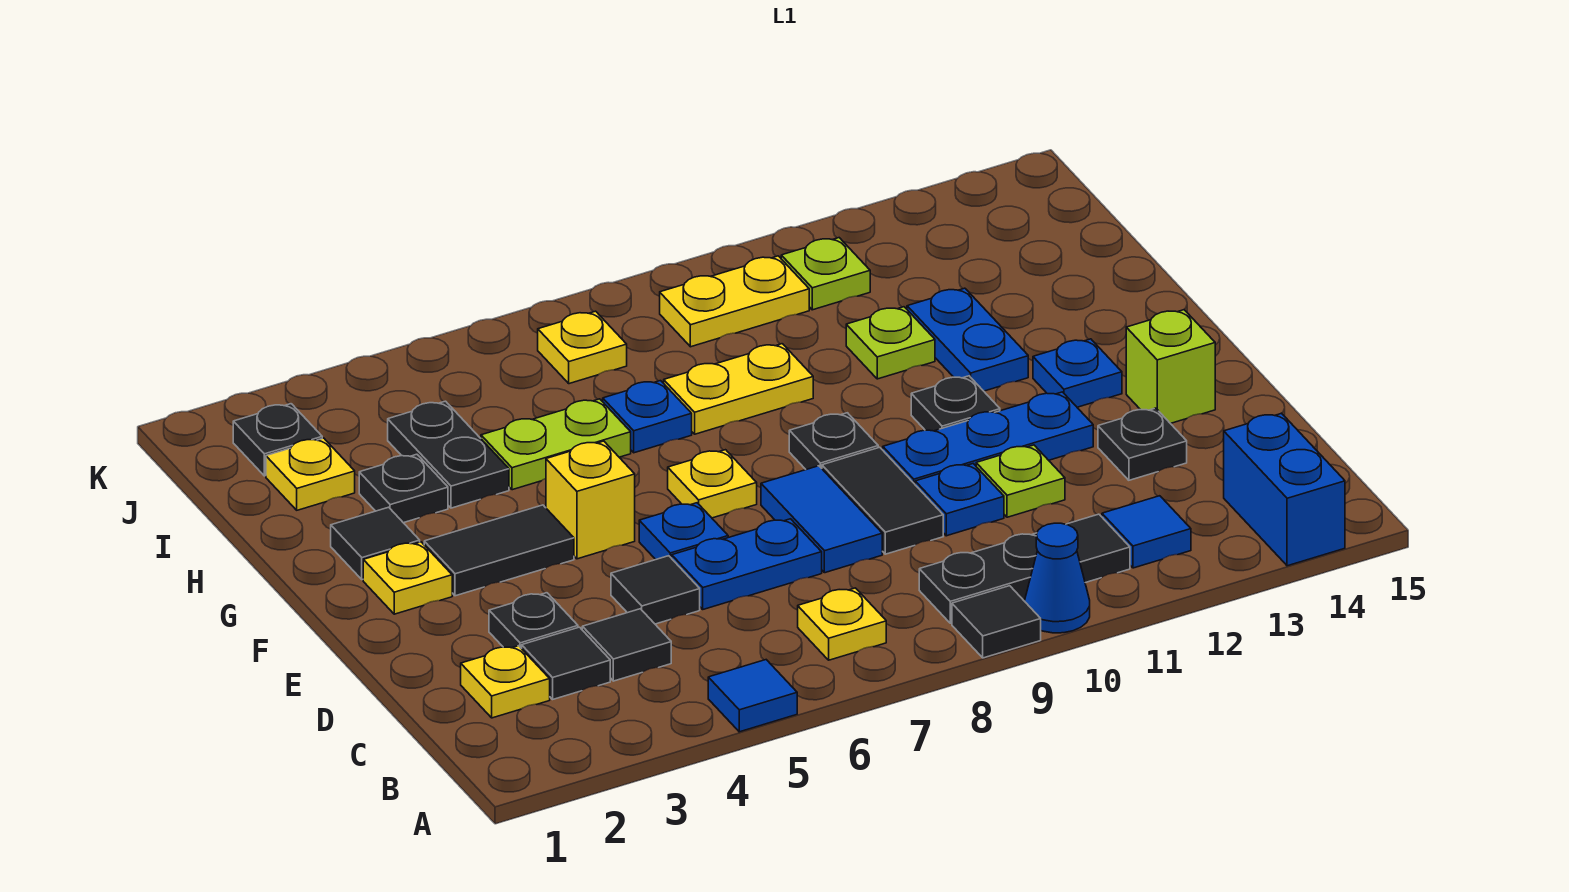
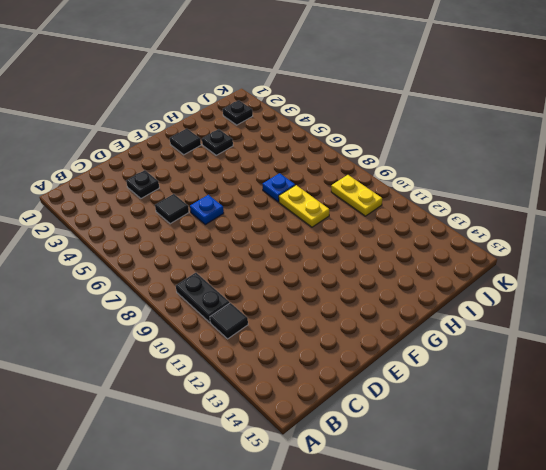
none -> blue 1x1 tile [708,660,797,732]
none -> black 1x1 tile [952,586,1041,658]
none -> blue 1x1 cone [1025,523,1090,633]
none -> blue 1x2 brick [1224,413,1345,566]

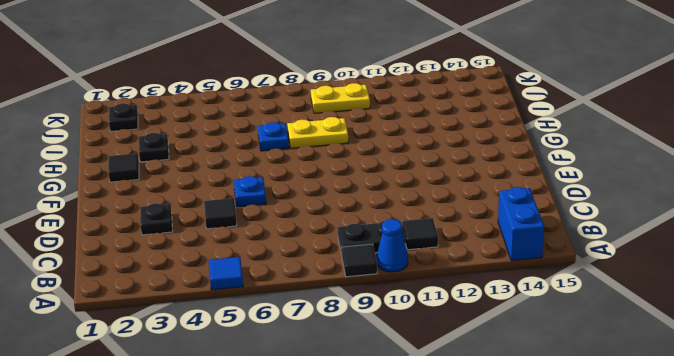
none -> yellow 1x1 plate [798,588,886,660]
none -> blue 1x1 tile [1102,496,1191,568]
none -> yellow 1x1 plate [461,646,550,718]
none -> black 1x1 tile [522,627,610,699]

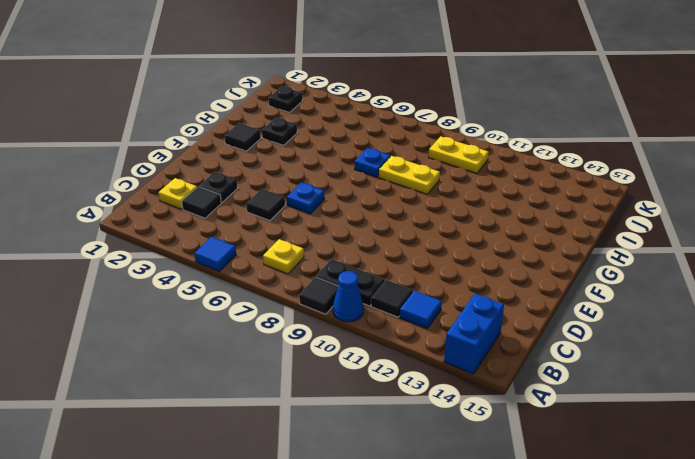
none -> black 1x1 tile [582,609,671,681]
none -> blue 1x2 plate [672,519,822,609]
none -> blue 1x2 tile [761,466,882,573]
none -> black 1x2 tile [822,447,943,554]

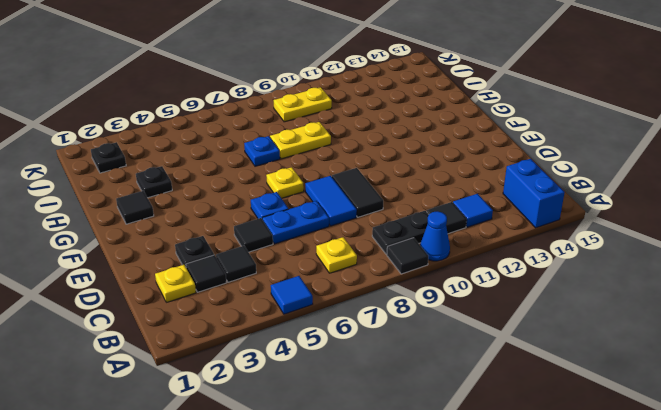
none -> blue 1x1 plate [915,464,1004,536]
none -> lime 1x1 plate [976,445,1065,517]
none -> black 1x1 plate [1098,408,1187,480]
none -> blue 1x3 plate [883,392,1093,484]

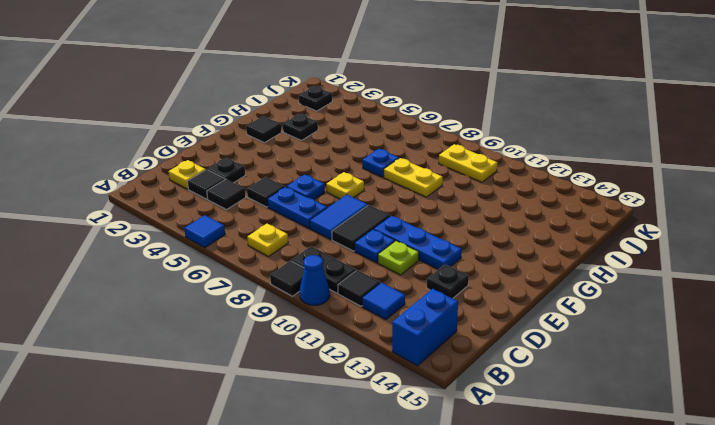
none -> lime 1x1 brick [1126,310,1215,424]
none -> yellow 1x1 plate [363,542,452,614]
none -> black 1x2 tile [424,505,574,596]
none -> yellow 1x1 brick [546,441,635,559]

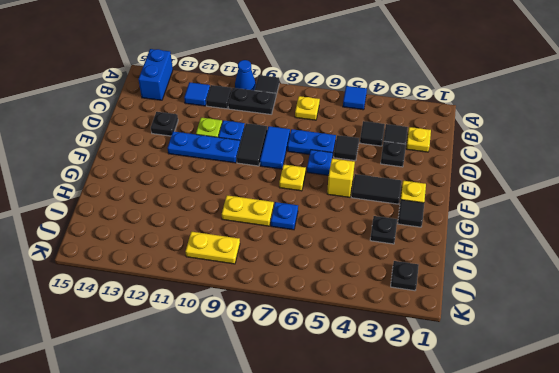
none -> lime 1x1 brick [1126,310,1215,424]
none -> black 1x1 plate [789,413,878,470]
none -> black 1x1 plate [911,376,1000,431]
none -> blue 1x1 plate [1033,339,1122,407]

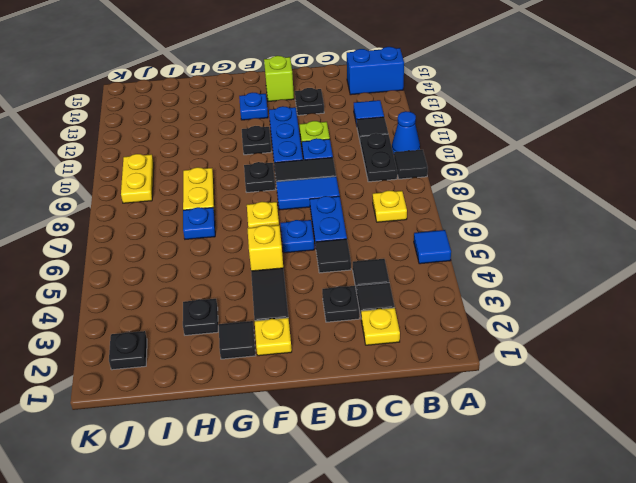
none -> blue 1x2 plate [907,288,1028,391]
none -> black 1x2 plate [388,401,509,508]
none -> lime 1x2 plate [481,399,631,490]
none -> lime 1x1 plate [846,307,935,379]

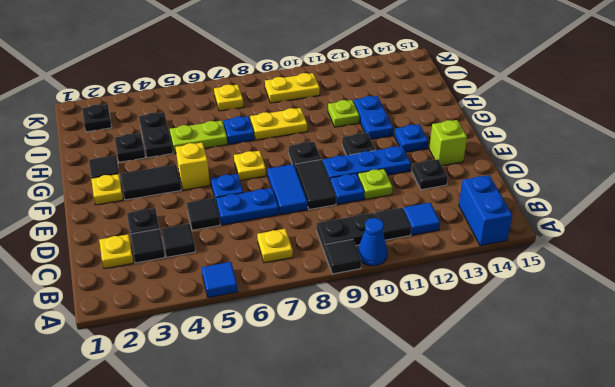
none -> yellow 1x1 plate [266,438,355,510]
none -> lime 1x1 plate [781,238,870,310]

